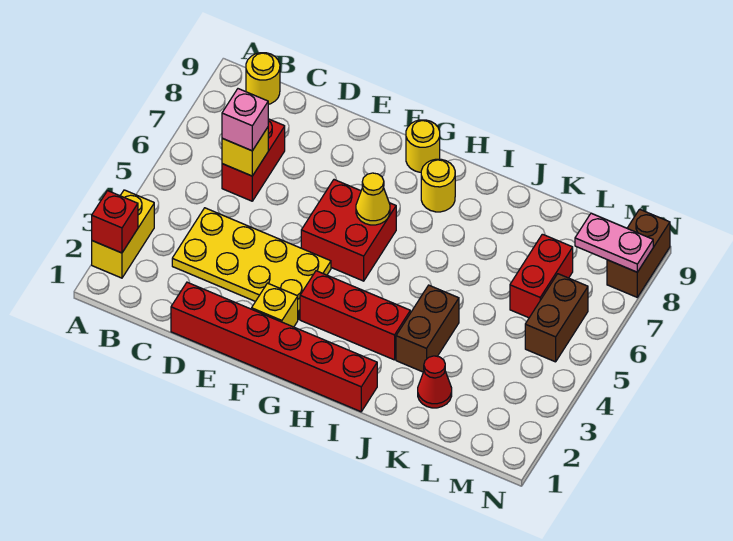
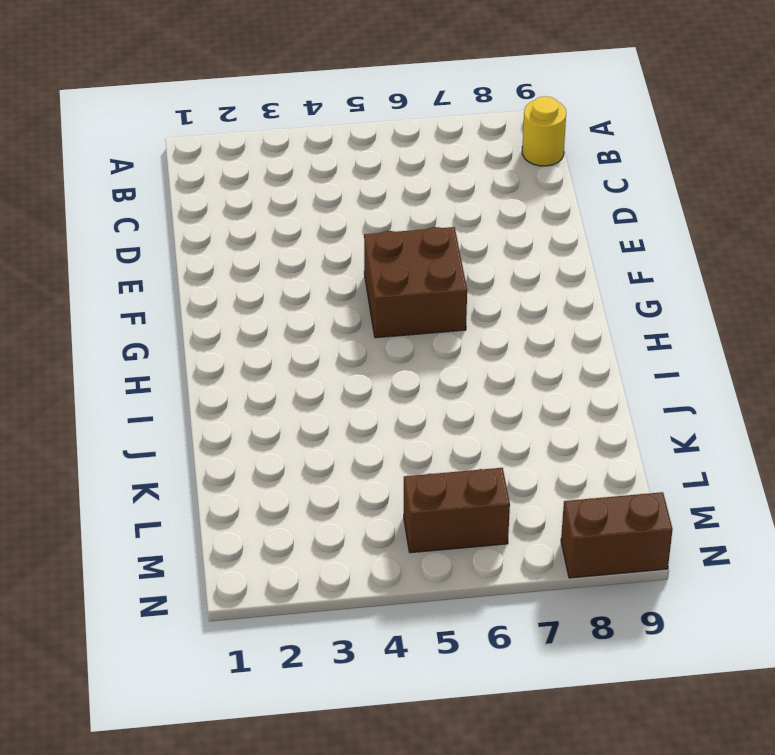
brown 2x2 brick [364,227,467,338] -> red 2x2 brick [301,180,396,281]
none -> yellow 1x2 brick [92,190,154,278]
none -> yellow 2x4 plate [172,208,331,320]
none -> red 1x2 brick [222,119,285,201]

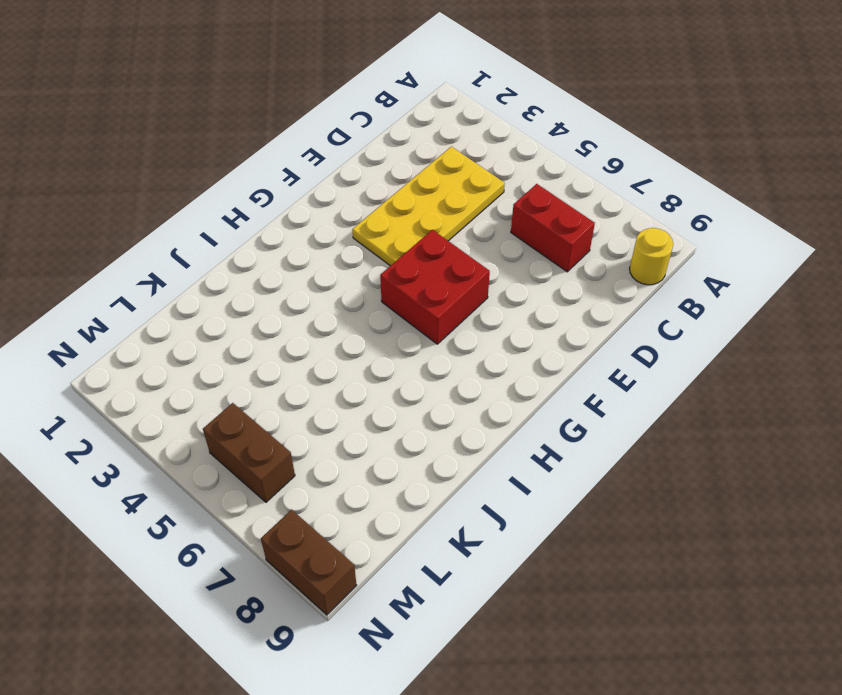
none -> yellow 1x2 brick [92,190,154,278]
none -> red 1x6 brick [171,282,377,412]
none -> yellow 1x1 brick [252,283,298,327]

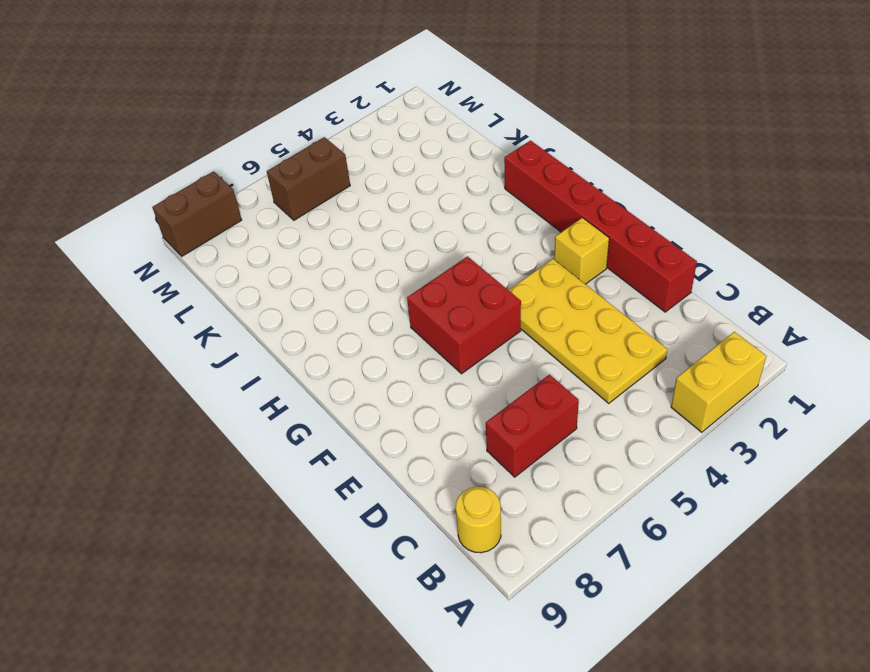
none -> red 1x3 brick [300,271,410,360]
none -> yellow 1x1 round brick [406,120,440,172]
none -> yellow 1x1 round brick [421,159,455,212]

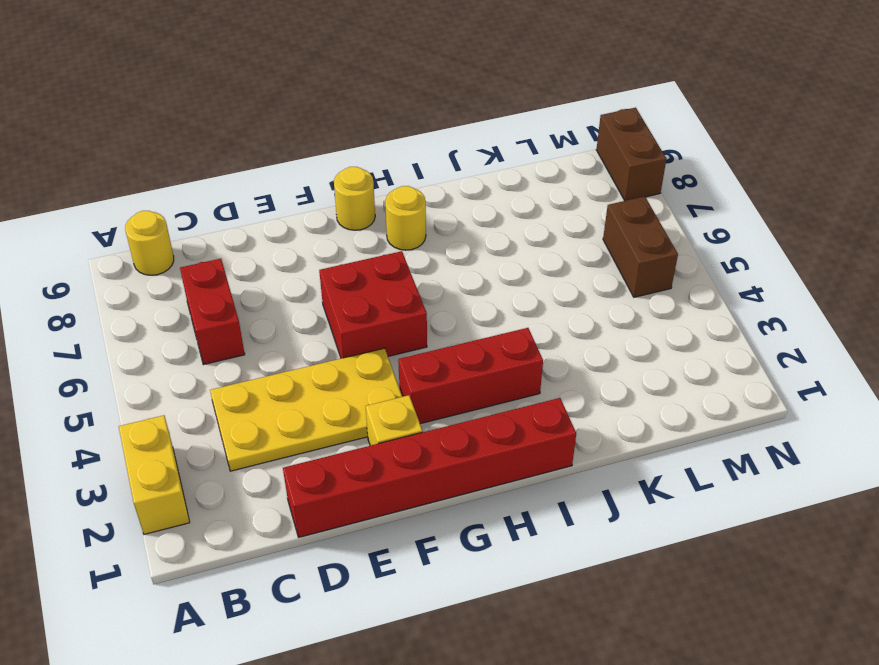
none -> brown 1x2 brick [396,285,459,372]
none -> red 1x1 cone [418,356,452,408]
none -> red 1x2 brick [510,234,573,318]

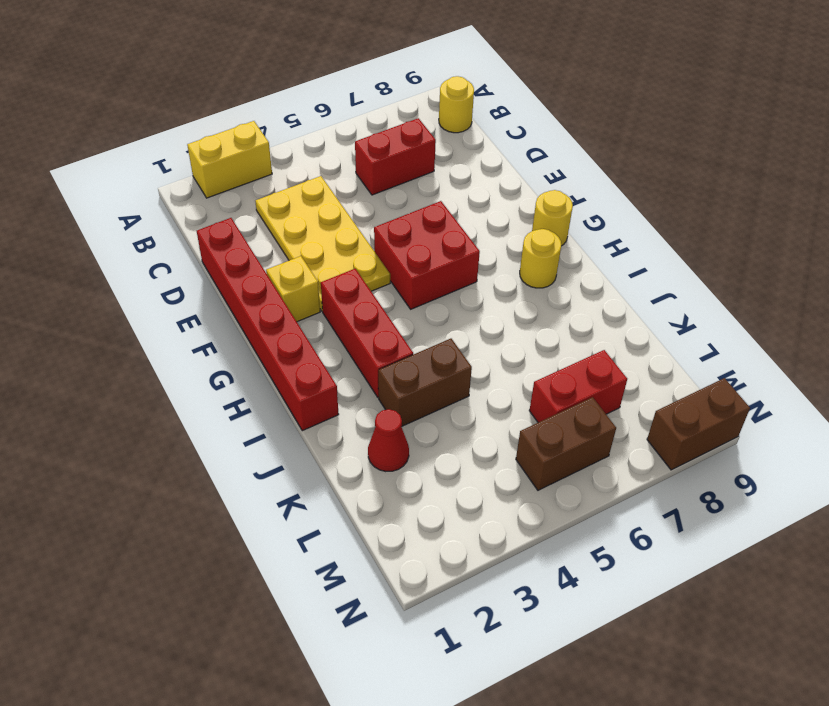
none -> red 1x1 brick [92,191,138,253]
none -> yellow 1x1 brick [222,127,268,176]
none -> yellow 1x1 cone [356,173,390,225]

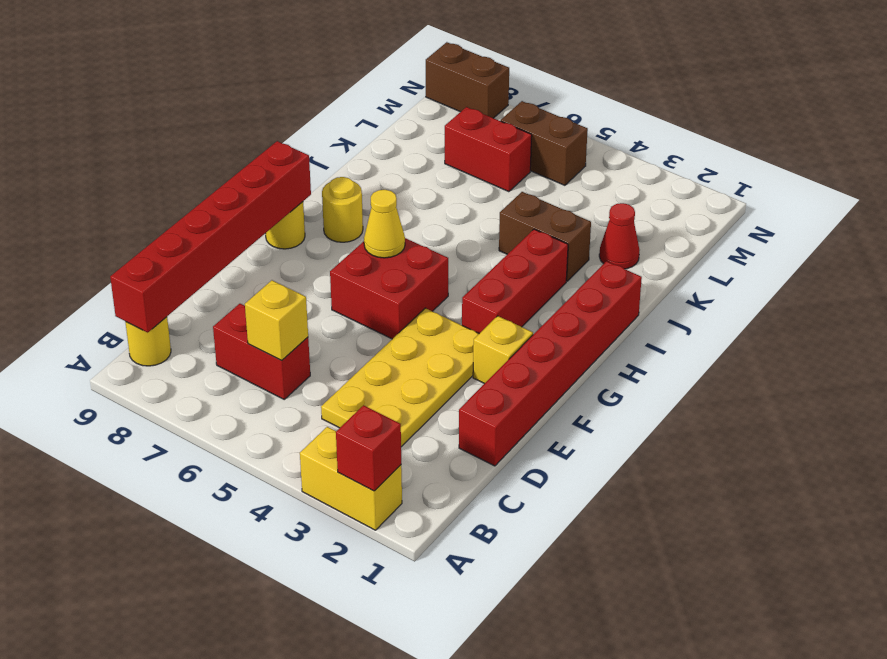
red 1x6 brick [110,141,311,332] -> none
none -> pink 1x2 plate [575,213,653,272]
none -> pink 1x1 brick [222,89,268,151]

